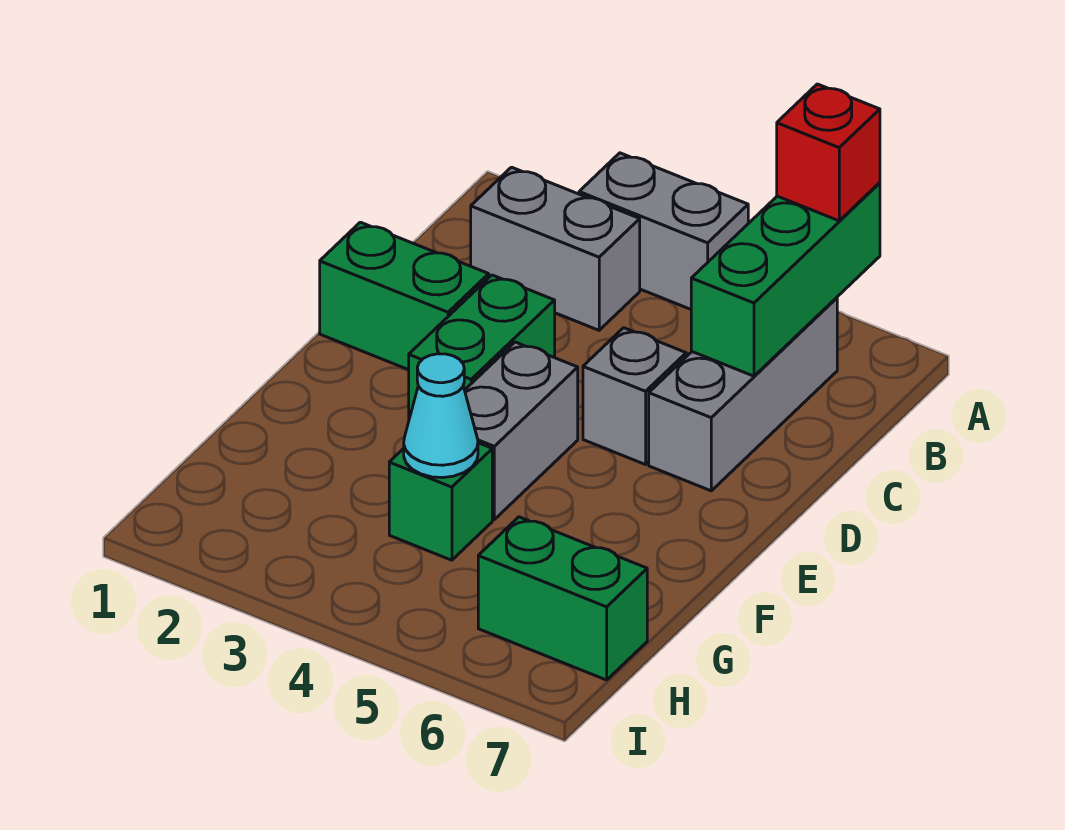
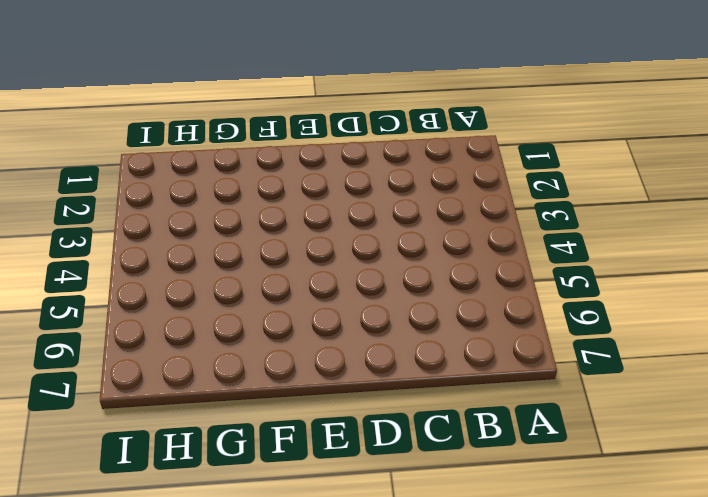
none -> grey 1x2 brick [579,153,748,309]
none -> grey 1x2 brick [471,167,640,330]
none -> grey 1x3 brick [649,298,837,491]

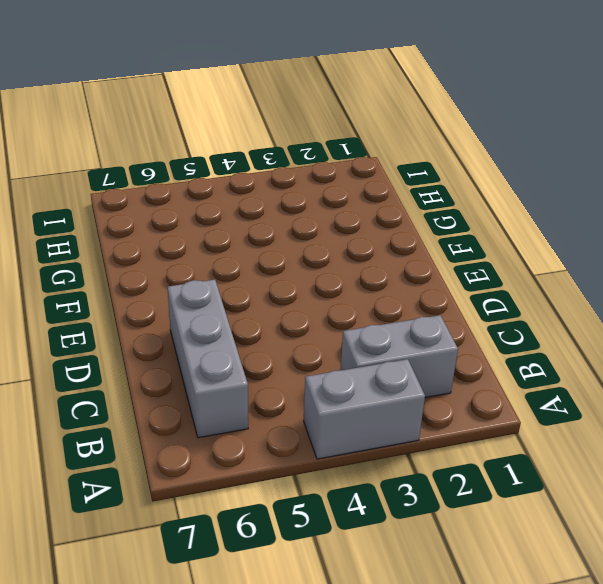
none -> green 1x2 brick [320,222,489,370]
none -> green 1x2 brick [409,275,555,418]
none -> grey 1x1 brick [583,328,686,465]

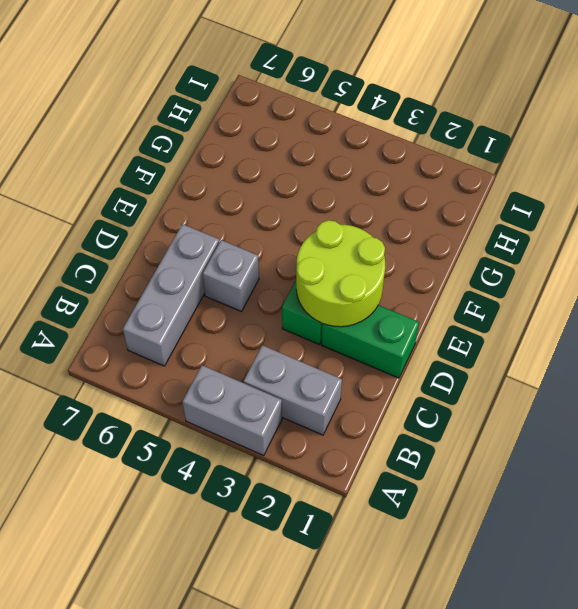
lime 2x2 round brick [296,220,385,327] -> none
none -> grey 1x2 brick [465,342,578,519]
none -> green 1x1 brick [389,443,492,560]
none -> green 1x2 brick [478,517,647,680]

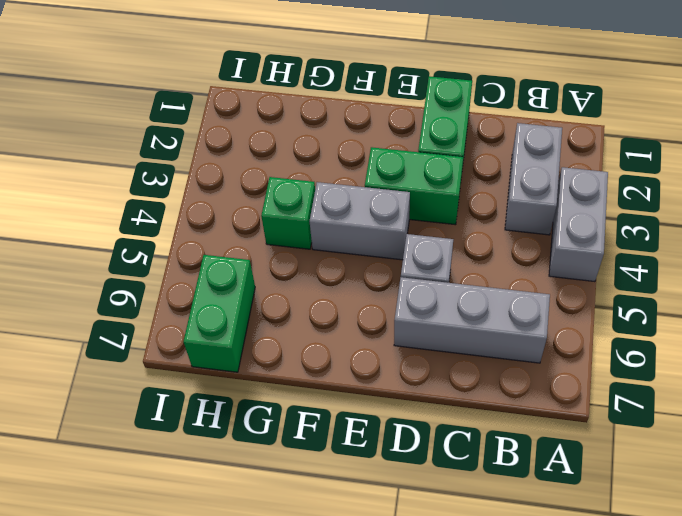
none -> green 1x3 brick [691,183,880,376]
none -> cyan 1x1 cone [404,354,478,478]
none -> red 1x1 brick [777,84,880,221]

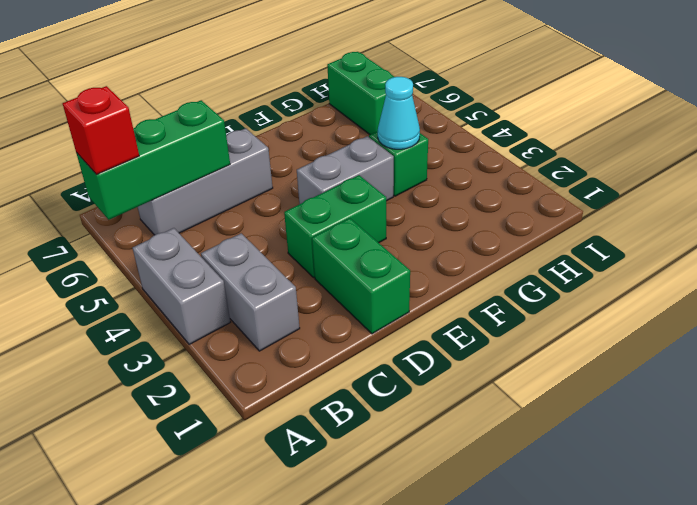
none -> grey 1x1 brick [583,328,686,465]

